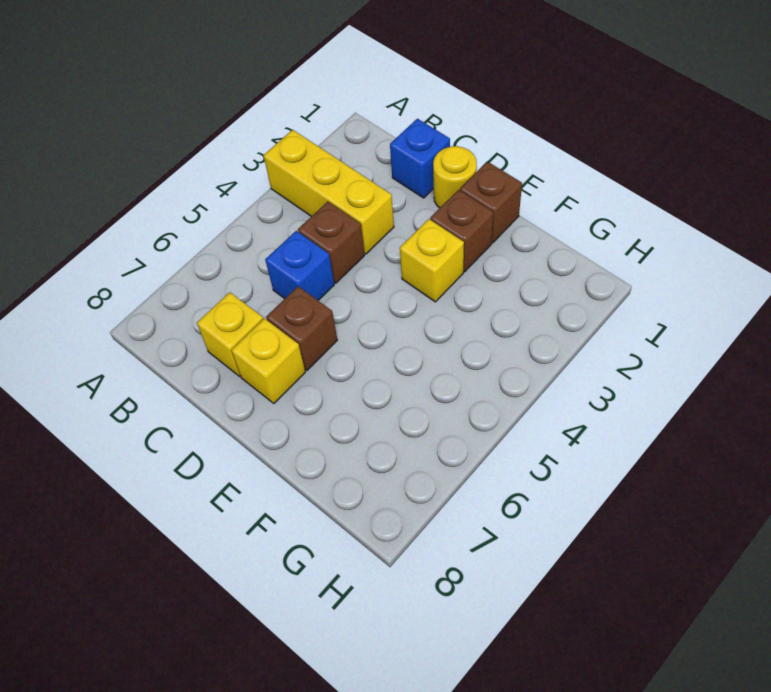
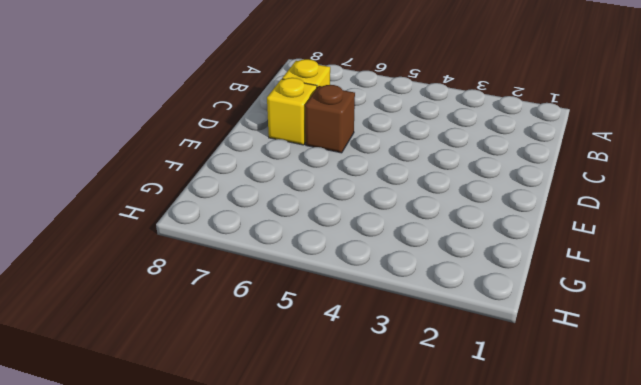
none -> yellow 1x3 brick [264,130,394,254]
none -> blue 1x1 brick [390,119,450,198]

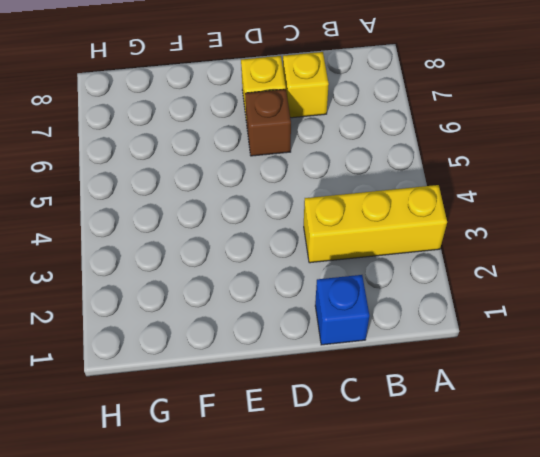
none -> brown 1x1 brick [298,202,365,283]
none -> blue 1x1 brick [265,231,334,300]

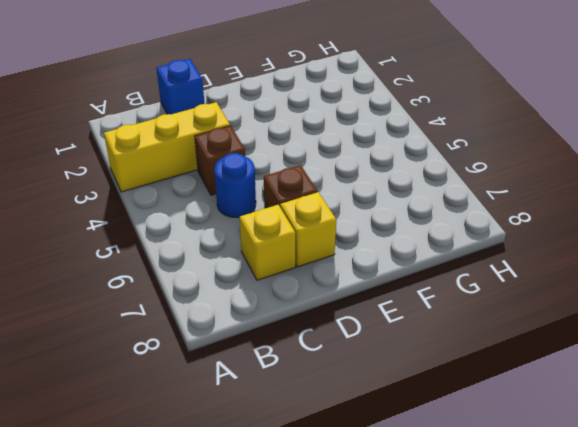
blue 1x1 round brick [214,153,256,218] -> blue 1x1 brick [265,231,334,300]
none -> yellow 1x1 round brick [433,146,477,208]
none -> brown 1x1 brick [460,161,522,243]

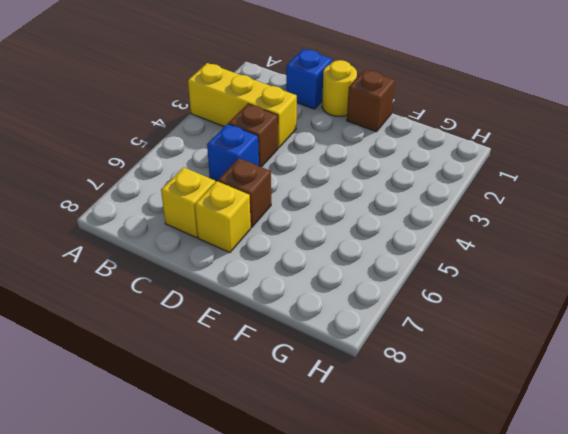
none -> brown 1x1 brick [430,190,493,272]
none -> yellow 1x1 brick [400,219,464,302]

